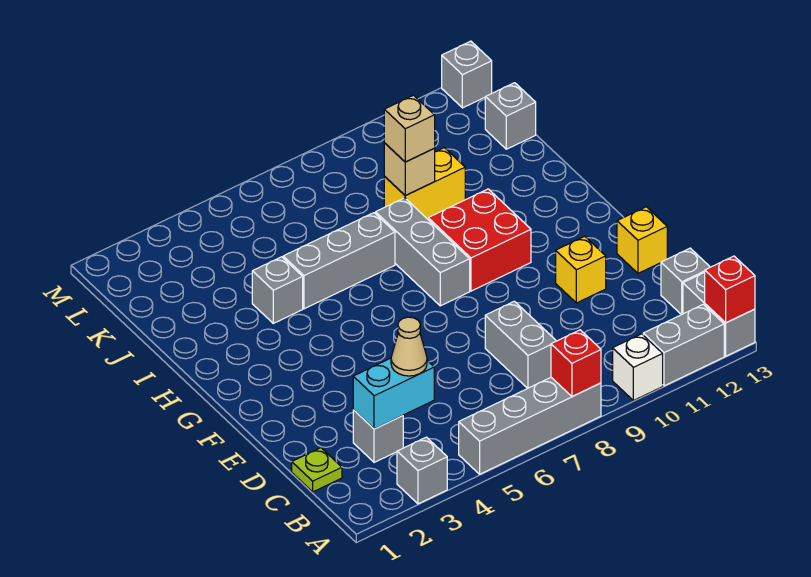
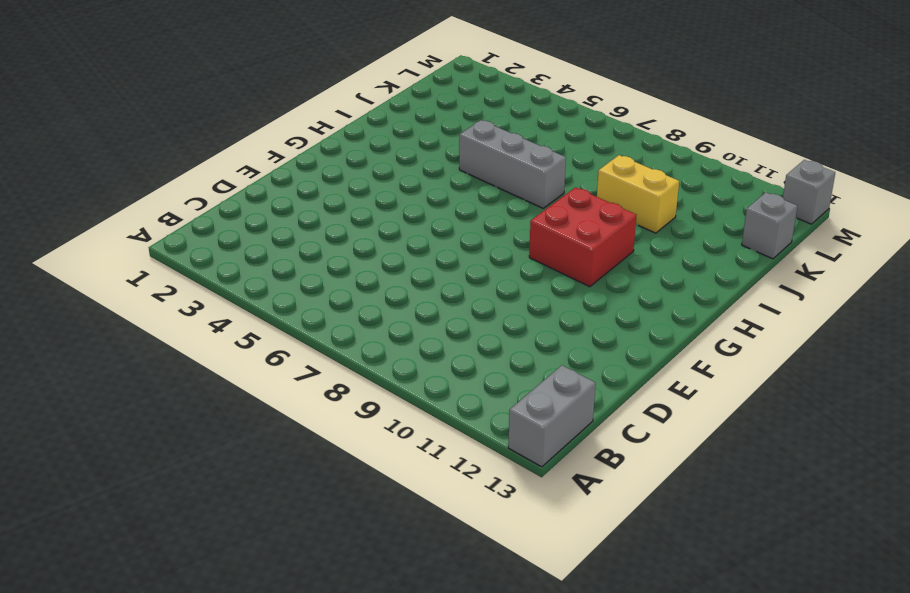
none -> grey 1x1 brick [397,437,447,504]
none -> grey 1x4 brick [459,378,601,474]
none -> white 1x1 brick [613,334,663,401]

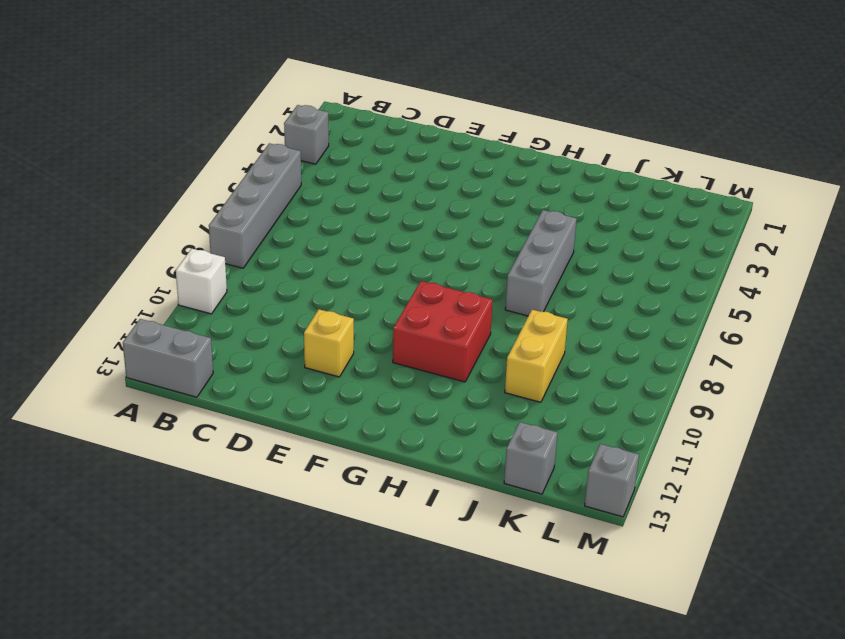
none -> grey 1x2 brick [643,304,724,386]
none -> lime 1x1 plate [292,448,342,492]
none -> grey 1x1 brick [353,410,403,462]

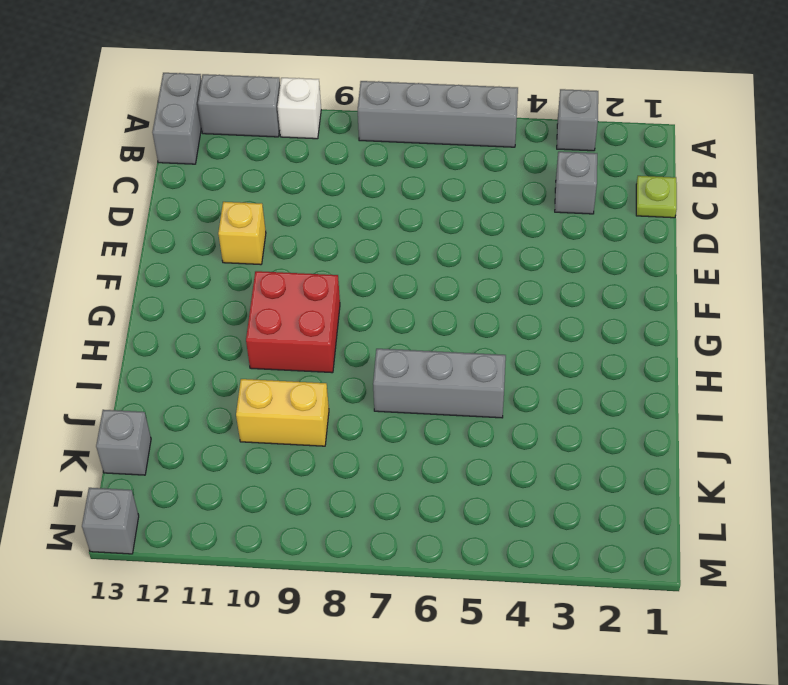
none -> grey 1x2 brick [485,301,556,388]
none -> grey 1x1 brick [661,248,710,315]
none -> yellow 1x1 brick [617,207,667,273]

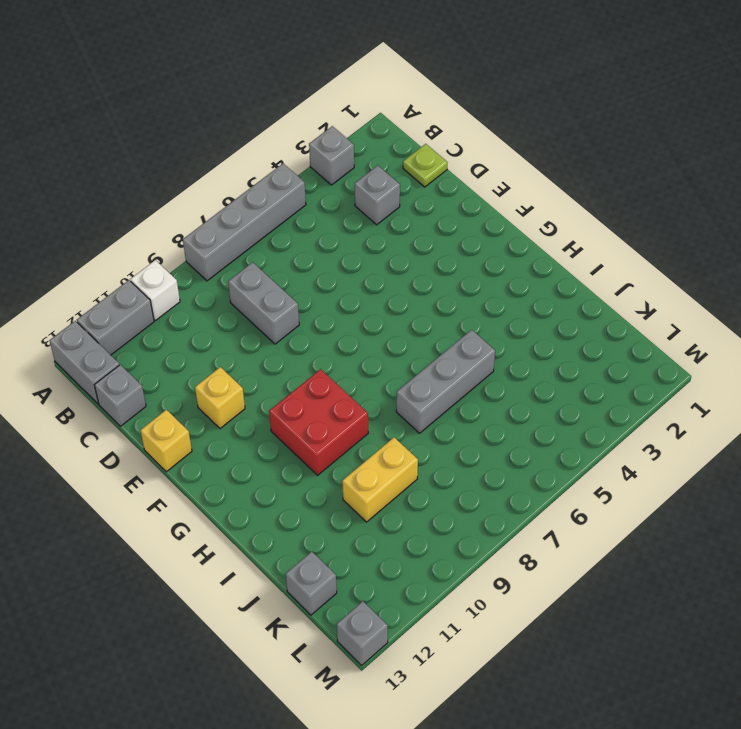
none -> grey 1x3 brick [376,198,470,306]
none -> grey 1x1 brick [252,257,303,323]
none -> red 1x1 brick [551,330,601,397]

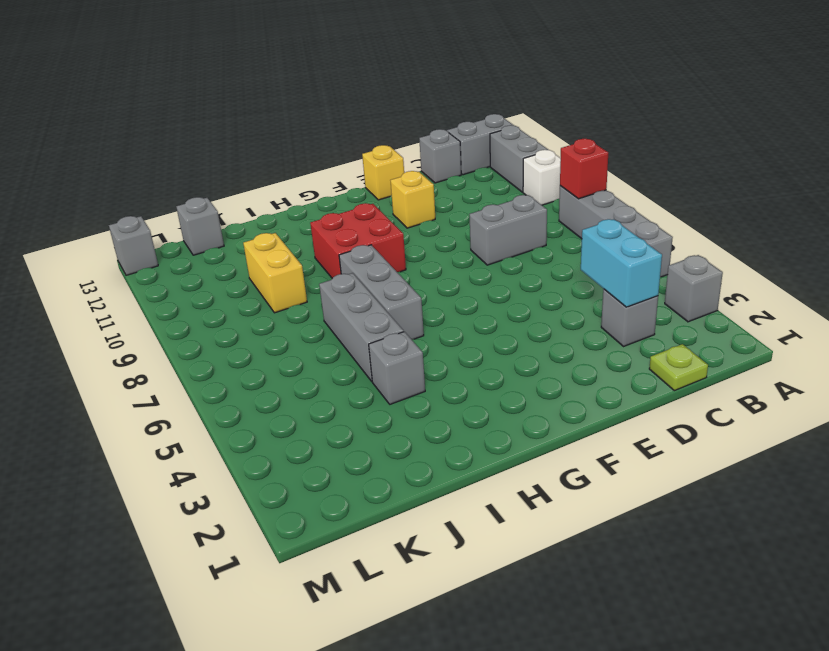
grey 1x3 brick [339,245,424,340] -> grey 1x3 brick turned to [376,198,470,306]
none -> red 1x1 brick [704,256,755,323]
none -> tan 1x1 brick [384,143,435,196]
none -> tan 1x1 cone [391,317,427,376]

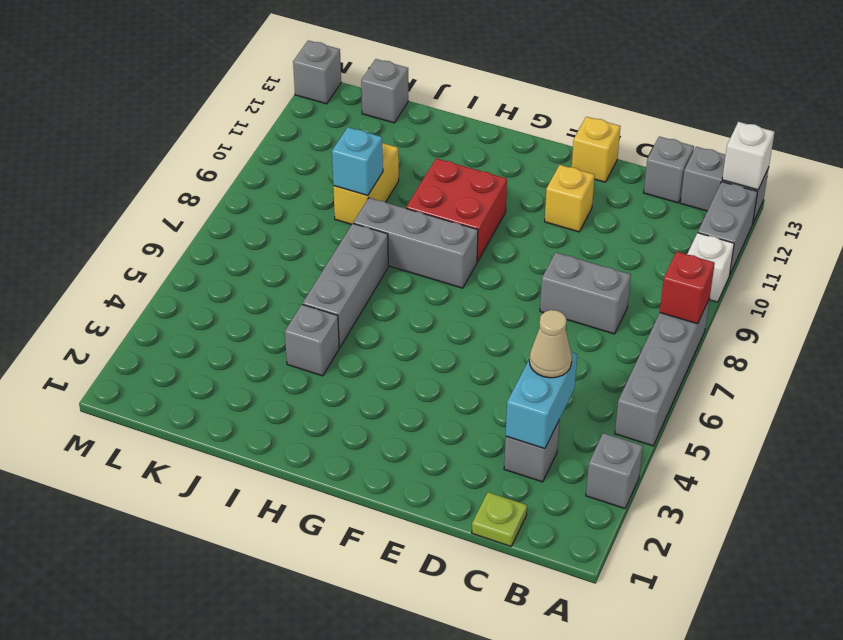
white 1x1 brick [722,122,774,190] -> red 1x1 brick [704,256,755,323]
cyan 1x1 brick [332,127,383,195] -> tan 1x1 brick [384,143,435,196]
none -> tan 1x1 brick [384,95,435,162]

